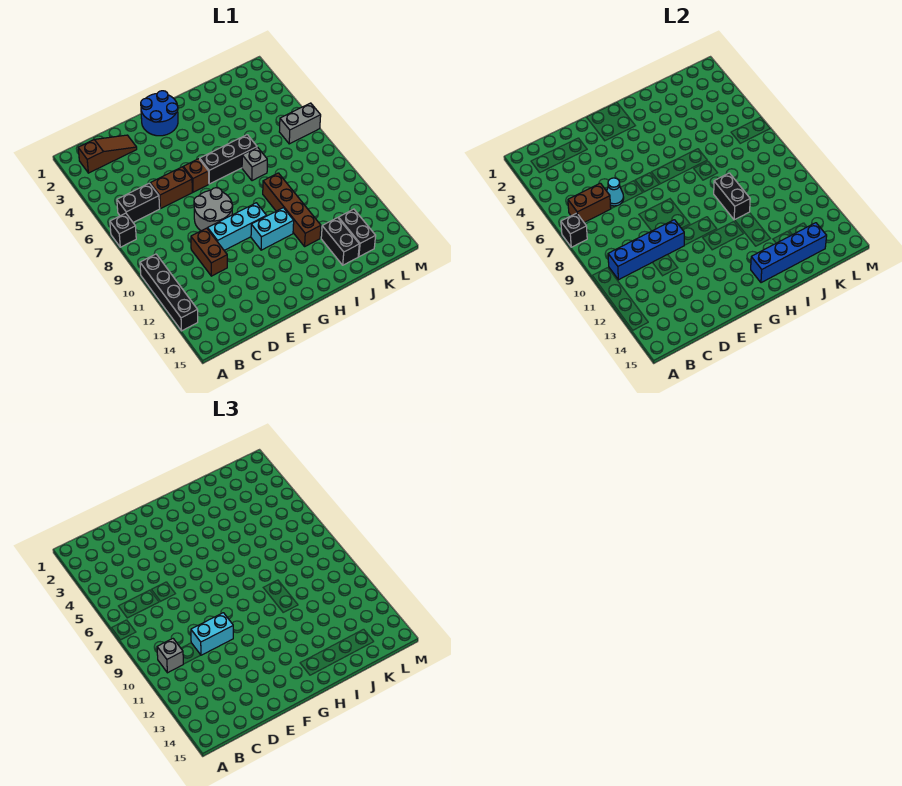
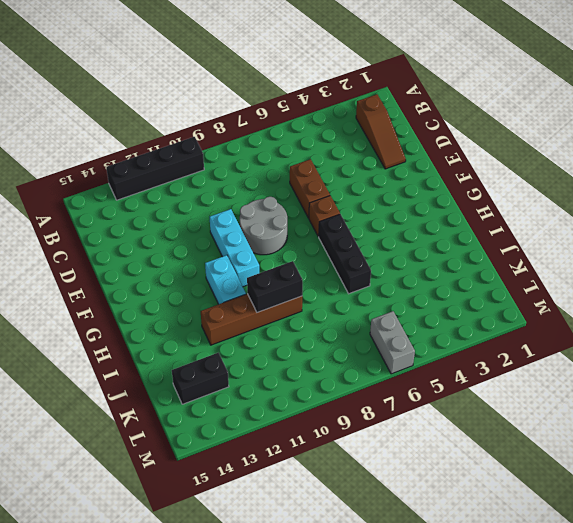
none -> black 1x1 brick [110,213,136,247]
none -> black 1x2 brick [117,183,160,222]
none -> brown 1x2 brick [191,228,227,276]

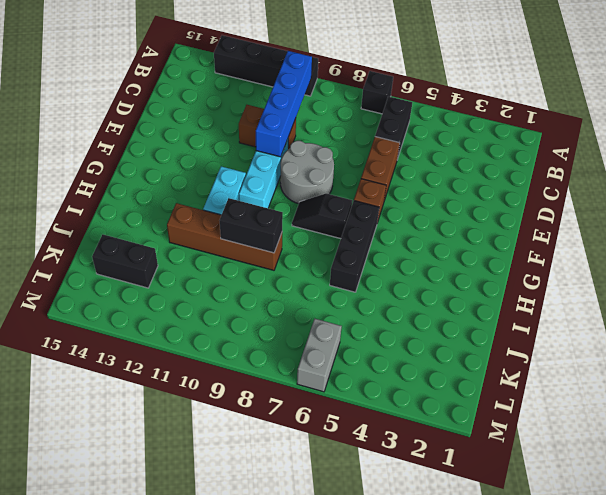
black 1x2 slope [292,194,352,239] -> none
none -> brown 1x3 slope [78,135,137,173]
none -> blue 2x2 round brick [141,91,178,136]
none -> grey 1x1 brick [242,147,267,181]

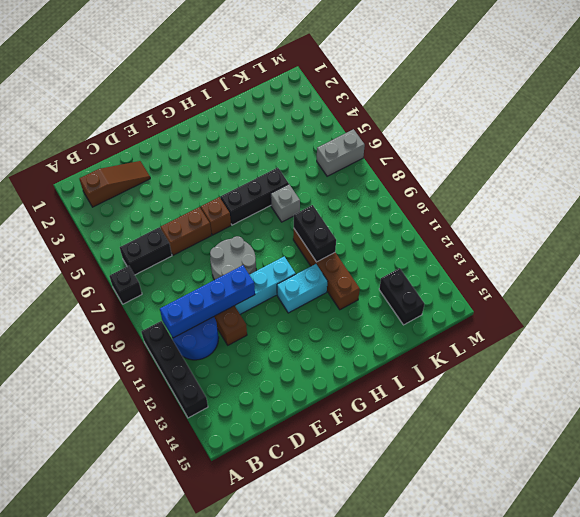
blue 2x2 round brick [172,317,219,360] -> blue 2x2 round brick moved to [141,91,178,136]
none -> black 1x2 brick [321,218,359,265]
none -> black 1x1 brick [561,213,587,247]
none -> brown 1x2 brick [568,183,611,222]

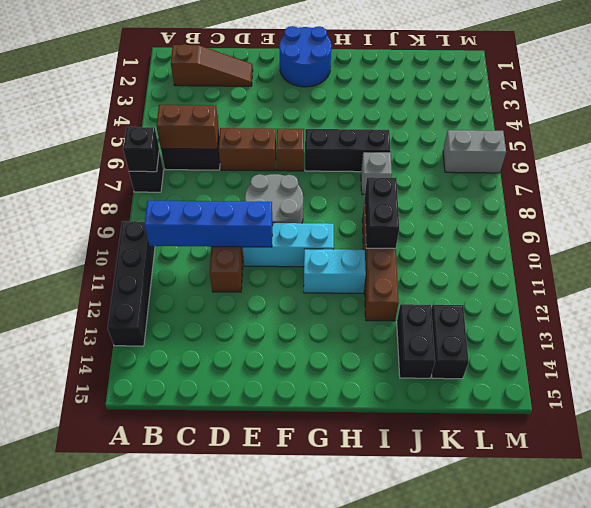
none -> cyan 1x1 cone [607,178,624,206]
none -> blue 1x4 brick [751,223,827,283]
none -> grey 1x1 brick [157,639,183,673]

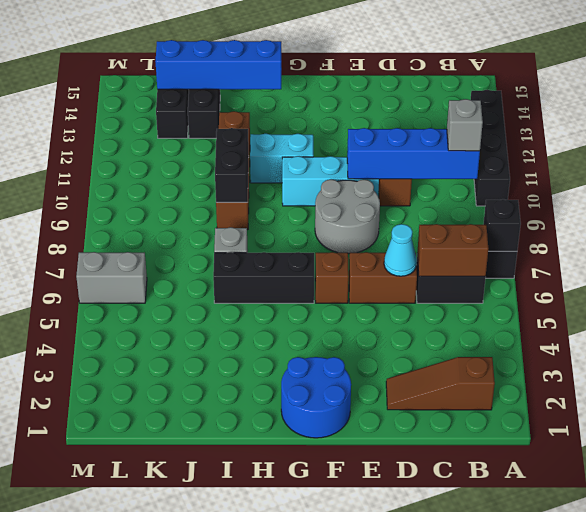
none -> cyan 1x2 brick [191,613,233,655]

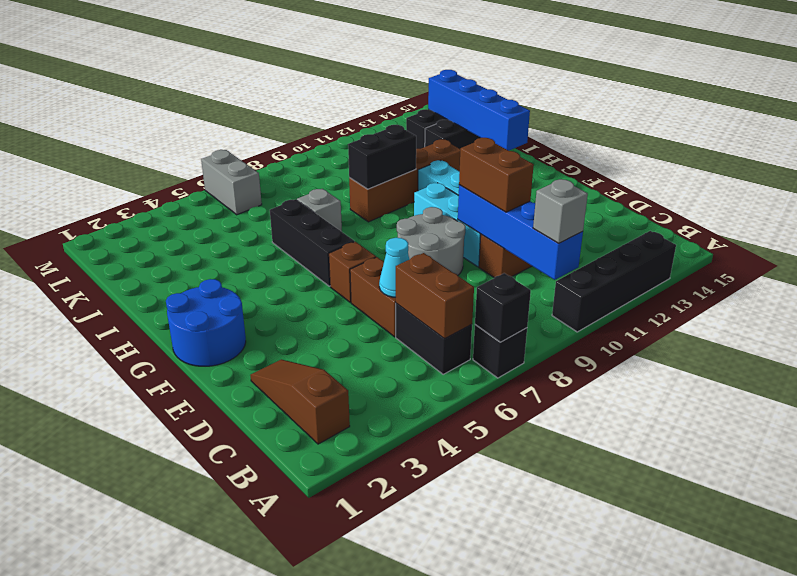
brown 1x2 brick [459,138,534,212] -> cyan 1x2 brick [191,613,233,655]

